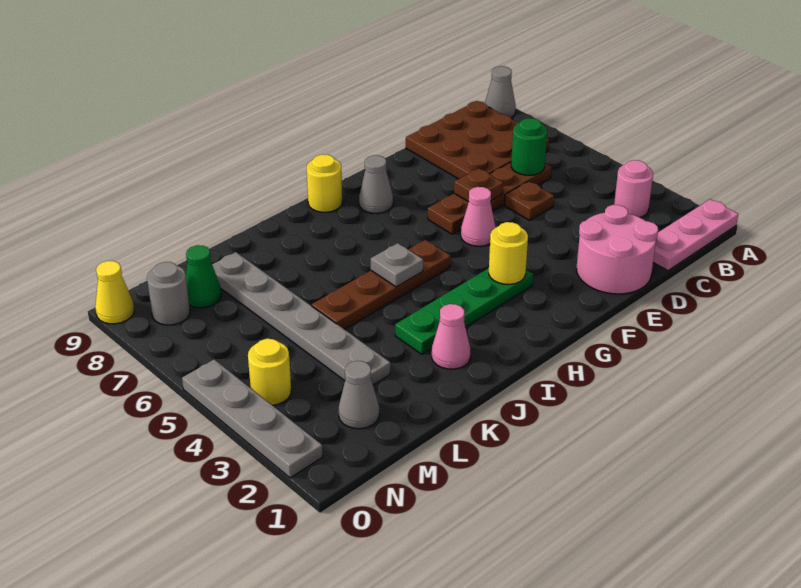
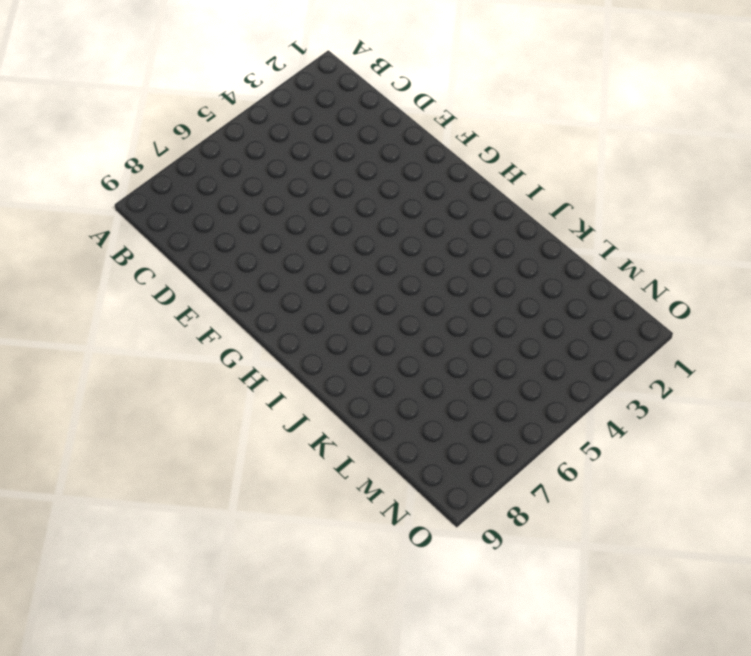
none -> pink 1x3 plate [653,199,738,271]
none -> grey 1x1 cone [485,66,516,117]
none -> pink 1x1 round brick [614,160,653,217]

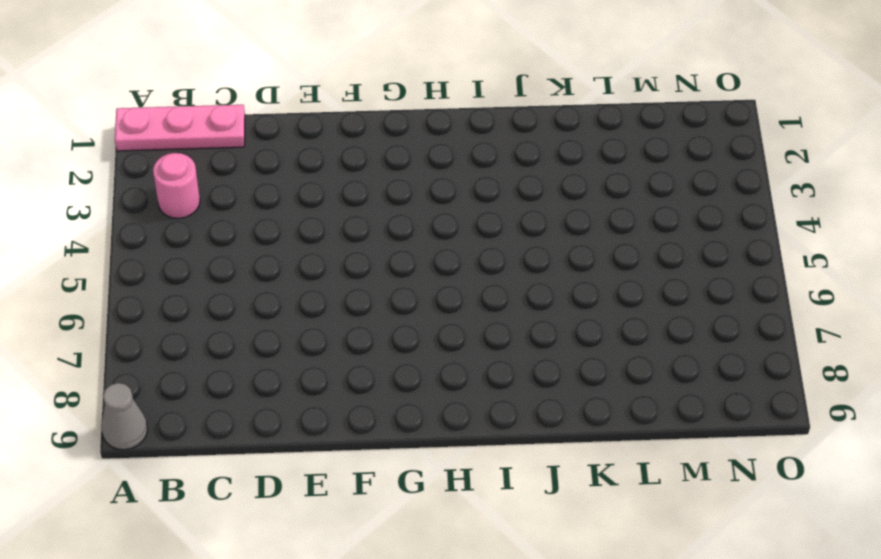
none -> brown 3x3 plate [406,101,549,179]
none -> brown 1x4 plate [428,162,552,234]
none -> pink 2x2 round brick [576,205,658,294]

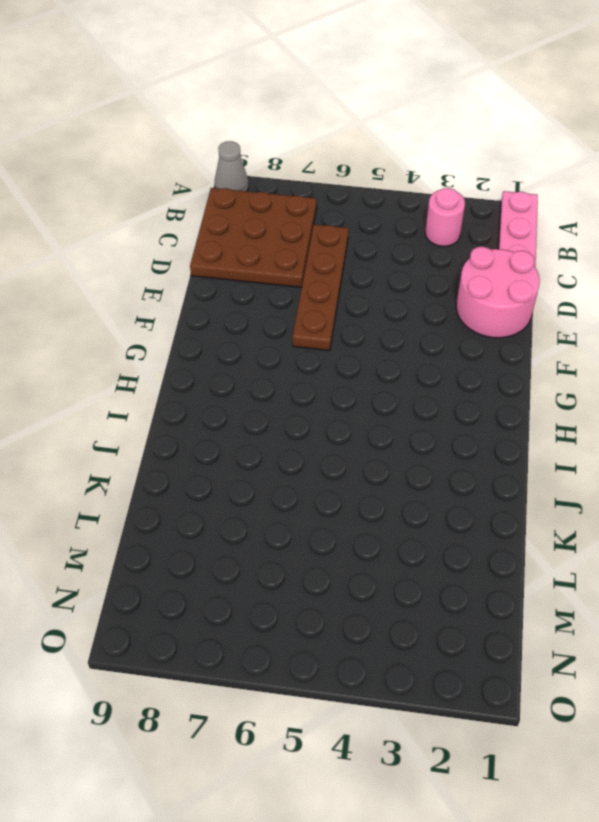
none -> brown 1x1 plate [505,181,554,220]
none -> pink 1x1 cone [461,187,496,246]
none -> green 1x4 plate [395,268,533,354]

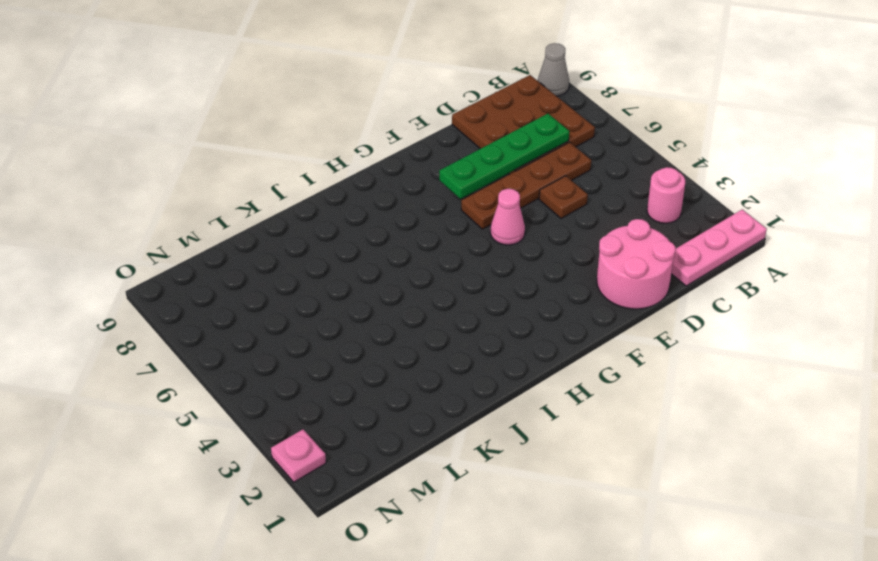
green 1x4 plate [439,113,569,199] -> green 1x4 plate moved to [395,268,533,354]
pink 1x1 plate [271,429,326,482] -> grey 1x4 plate [182,359,323,478]
none -> grey 1x1 cone [359,155,393,213]
none -> brown 1x4 plate [312,240,451,329]
none -> yellow 1x1 round brick [307,154,342,212]

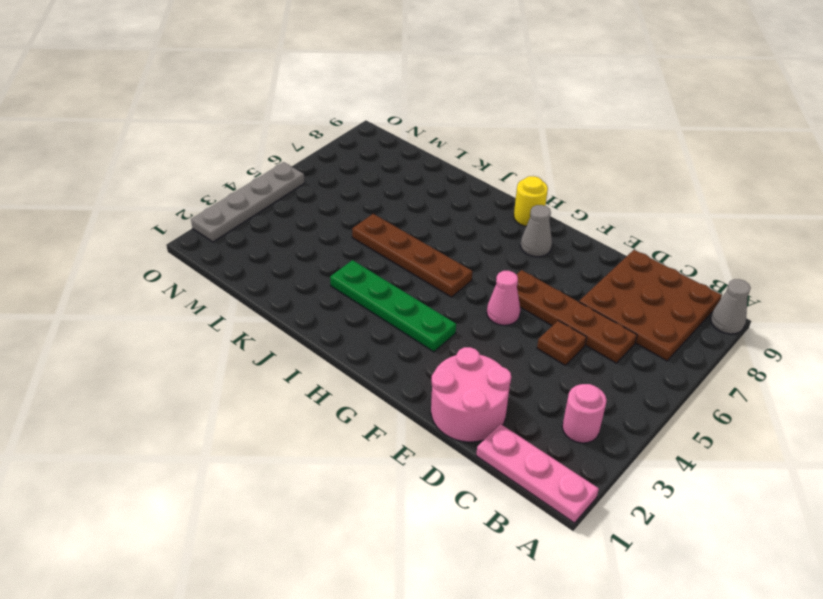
none -> pink 1x1 cone [432,304,470,369]
none -> grey 1x6 plate [212,252,390,385]
none -> grey 1x1 cone [338,361,379,429]

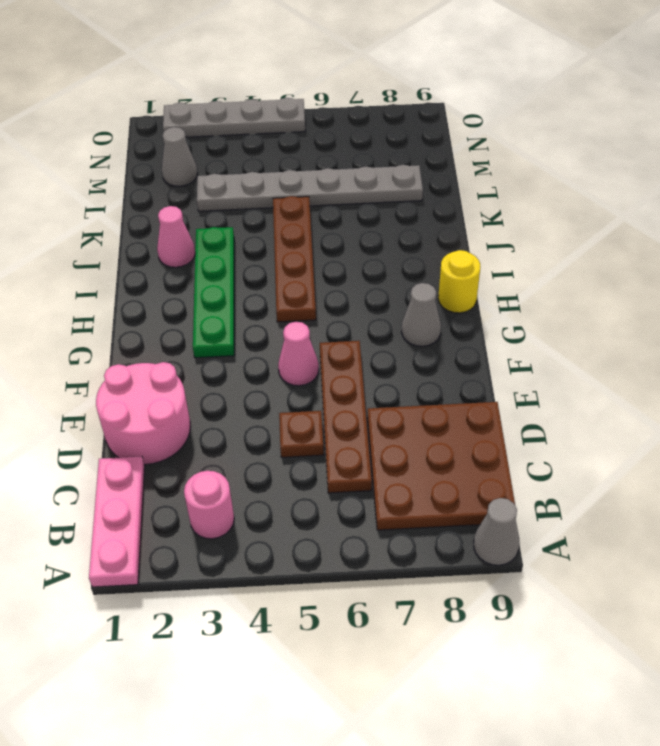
none -> green 1x1 cone [186,245,222,308]
none -> yellow 1x1 round brick [248,339,291,405]
none -> grey 1x1 round brick [147,262,190,325]

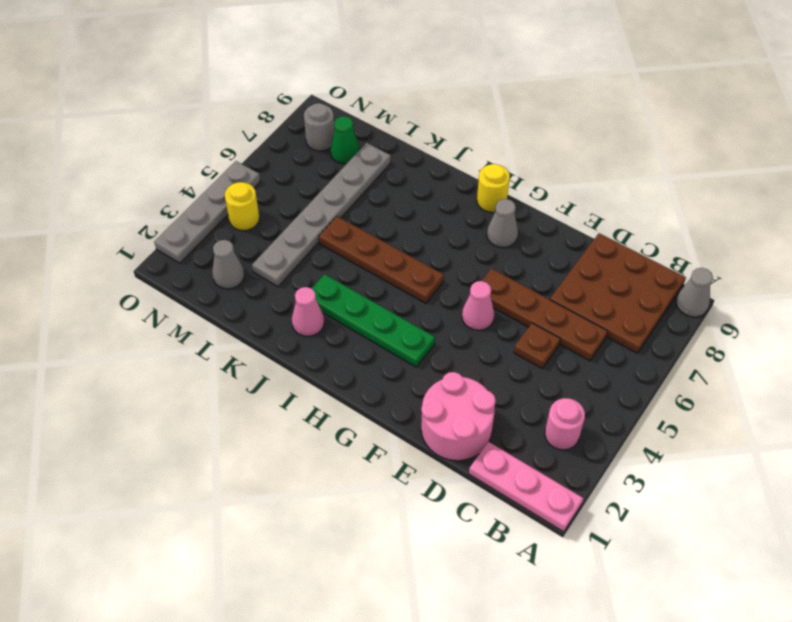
none -> yellow 1x1 cone [95,261,134,324]
none -> green 1x1 round brick [511,118,547,175]
none -> brown 1x1 plate [454,168,503,202]

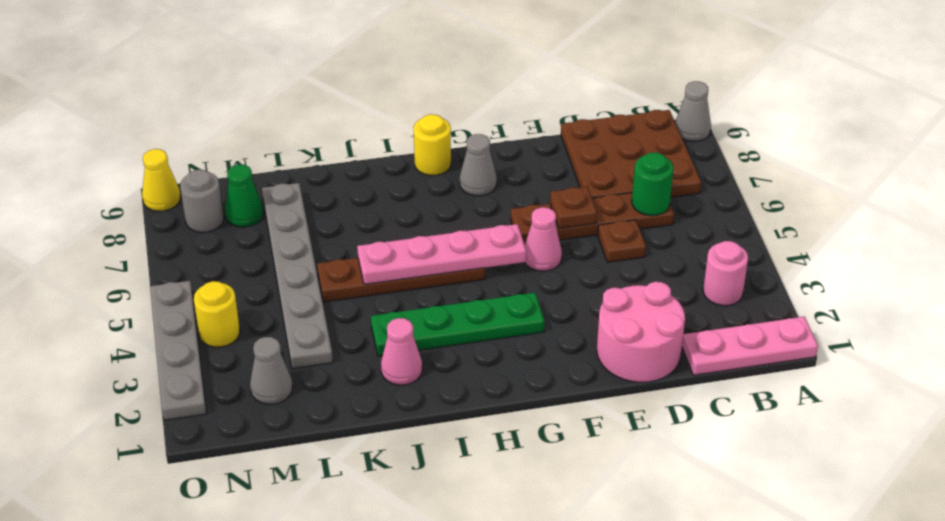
pink 1x4 plate [357,224,526,284] -> grey 1x1 plate [371,243,423,287]
none -> yellow 1x1 round brick [489,222,528,284]

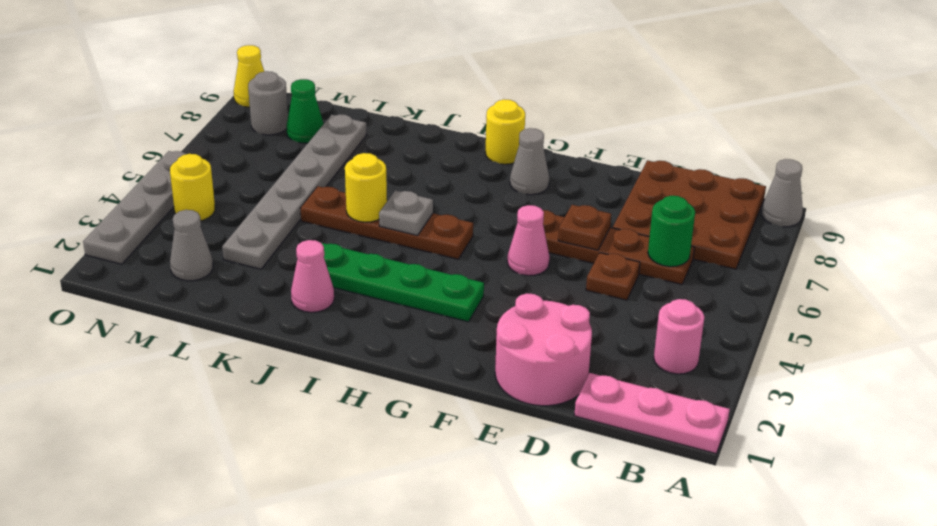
yellow 1x1 round brick [345,153,387,222] -> yellow 1x1 round brick moved to [489,222,528,284]

